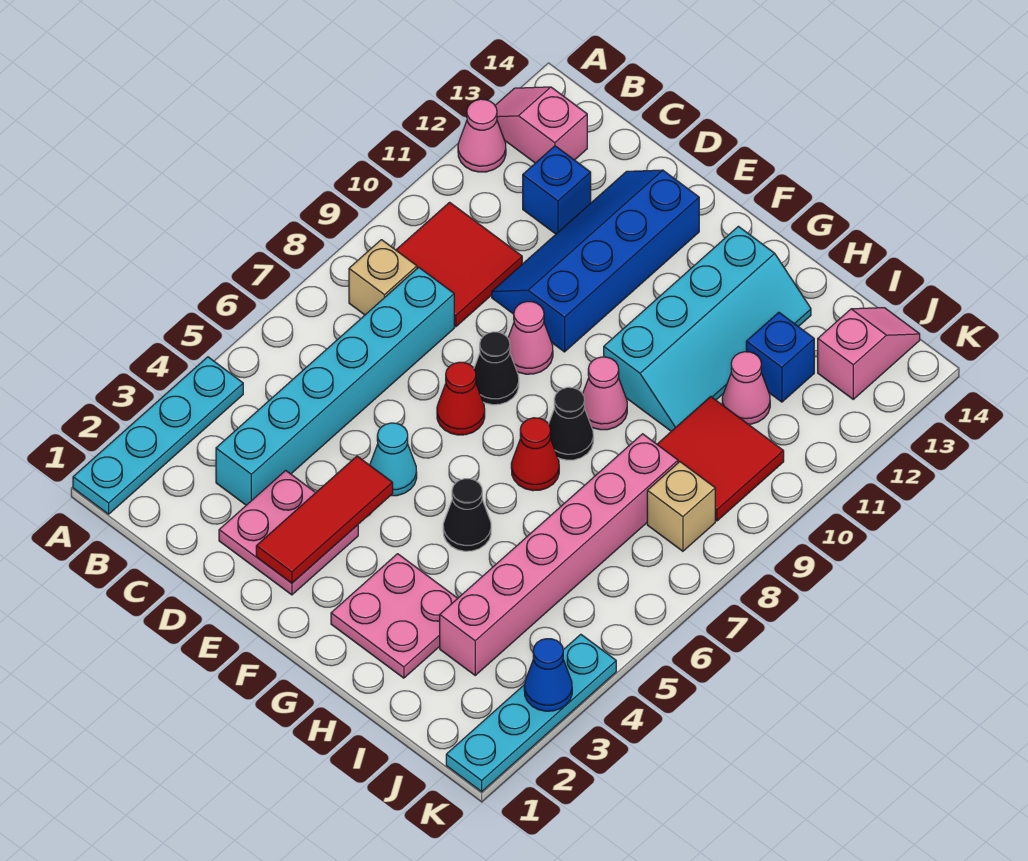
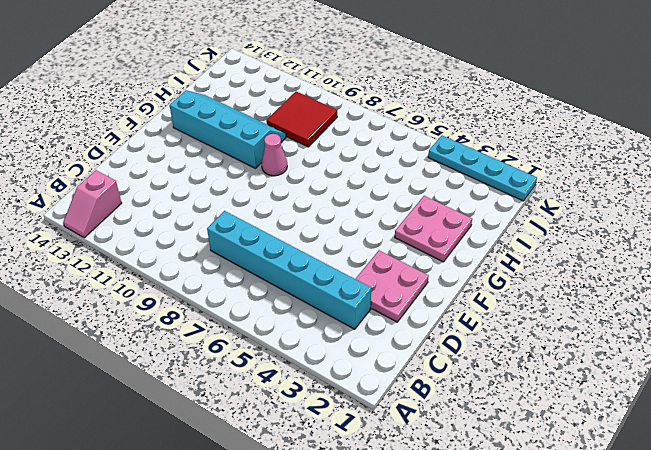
none -> cyan 1x4 plate [73,357,243,514]
none -> pink 1x1 cone [458,99,506,172]
none -> tan 1x1 brick [349,240,417,315]

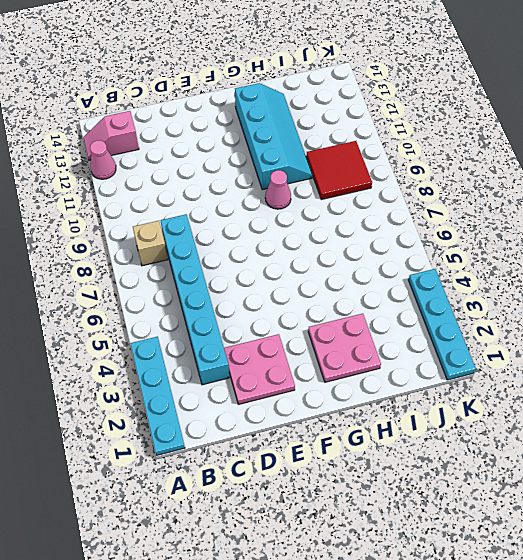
none -> red 2x2 tile [396,202,522,327]
none -> blue 1x1 brick [523,146,591,234]
none -> blue 2x4 slope [492,170,699,352]

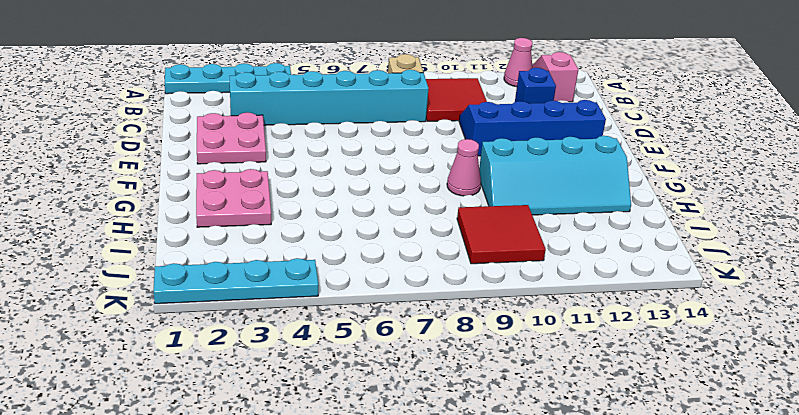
none -> cyan 1x1 cone [370,423,417,496]
none -> red 1x1 cone [437,362,485,435]
none -> black 1x1 cone [474,332,519,405]

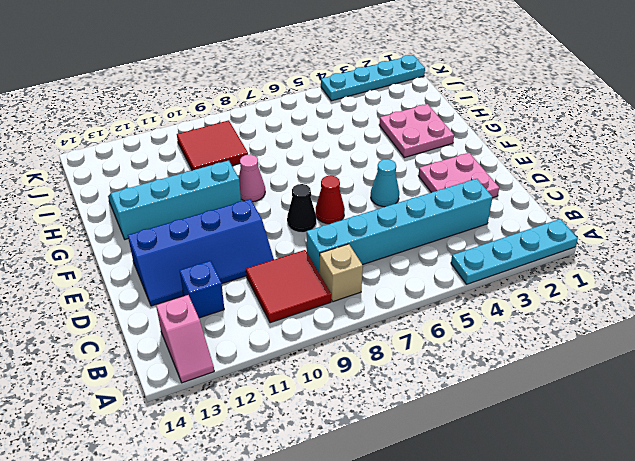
none -> pink 1x1 cone [458,99,506,172]
none -> pink 1x1 cone [508,302,553,374]
none -> black 1x1 cone [443,479,491,551]

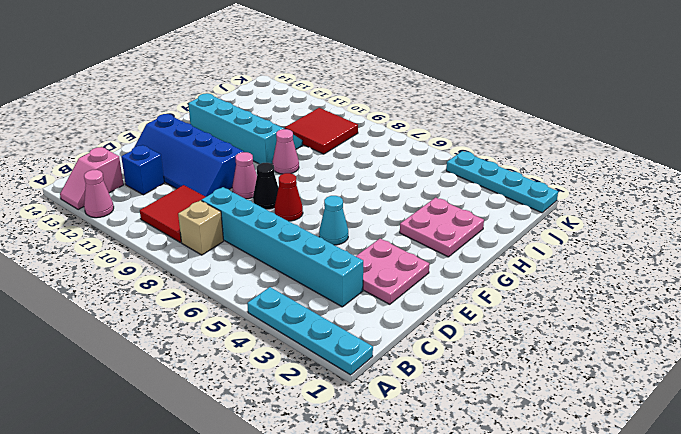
none -> black 1x1 cone [443,479,491,551]
none -> red 1x1 cone [511,418,559,491]
none -> black 1x1 cone [549,387,593,460]

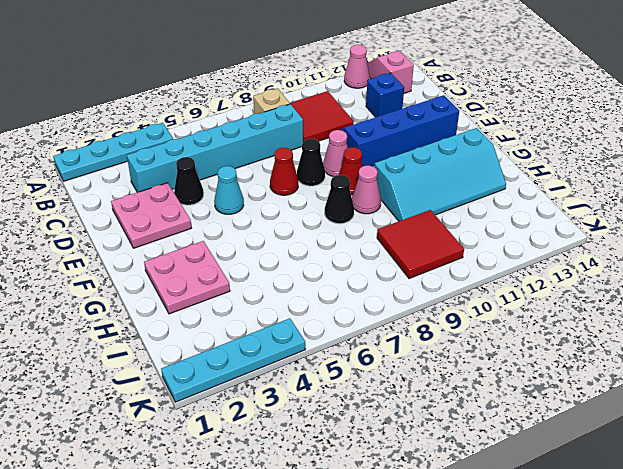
black 1x1 cone [174,157,204,205] -> black 1x1 cone moved to [443,479,491,551]
red 1x1 cone [339,147,363,195] -> red 1x1 cone moved to [511,418,559,491]
none -> pink 1x6 brick [440,434,678,675]
none -> pink 1x1 cone [722,352,770,424]
none -> blue 1x1 brick [746,312,814,402]

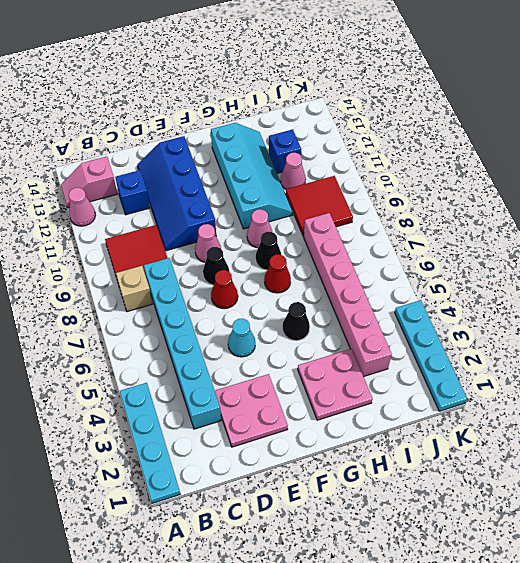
none -> tan 1x1 brick [647,462,715,551]
none -> pink 1x2 slope [818,308,920,399]
none -> red 1x3 tile [256,456,393,583]

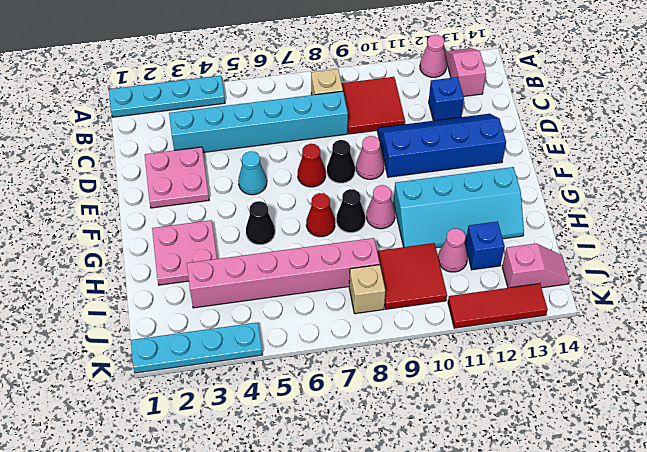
red 1x3 tile [448,283,548,328] -> red 1x3 tile moved to [256,456,393,583]
none -> blue 1x1 cone [524,639,572,711]

